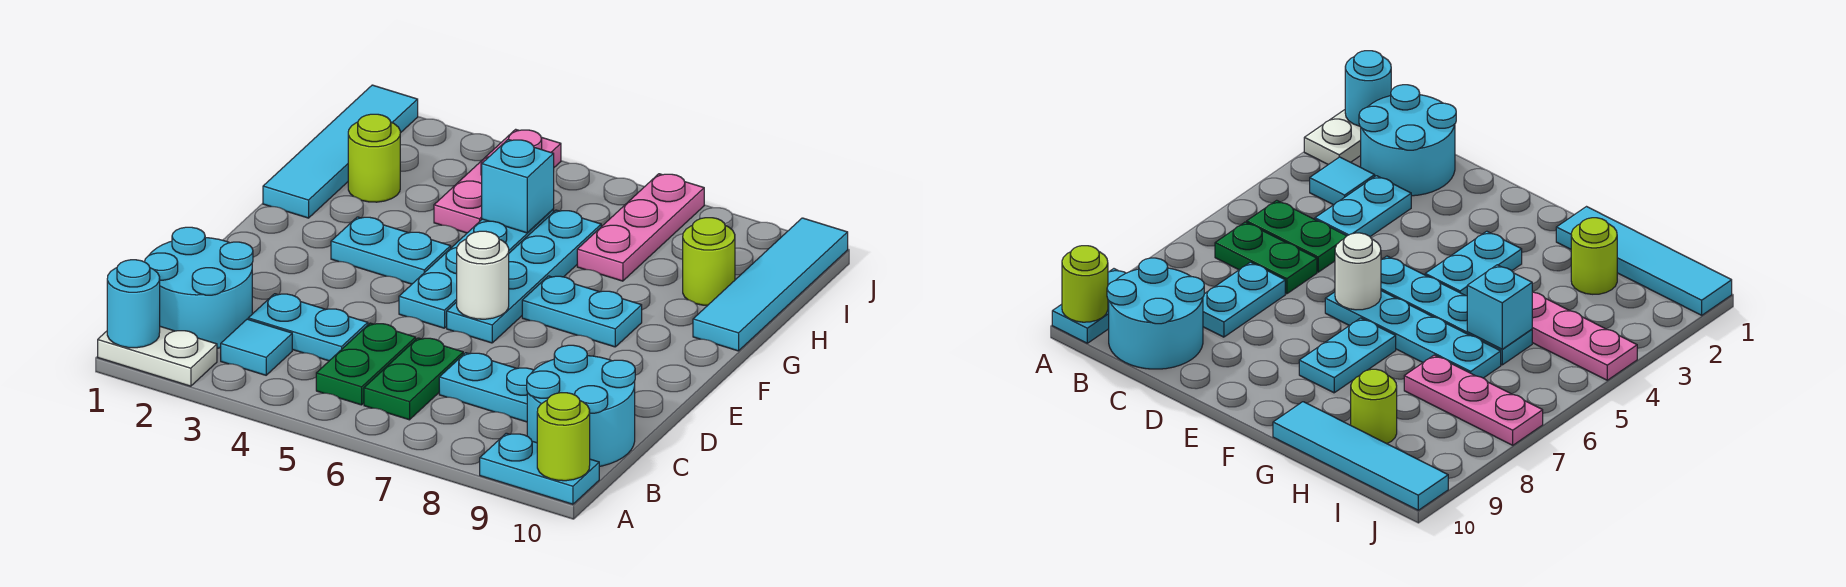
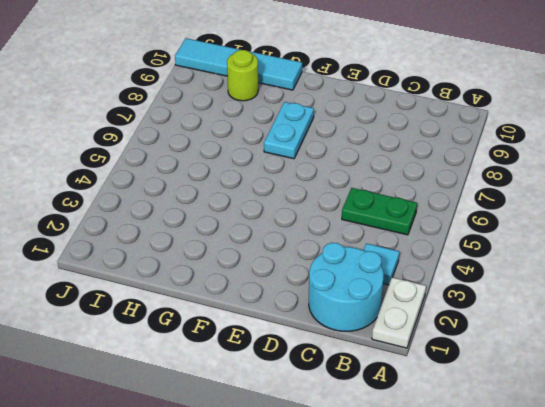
none -> cyan 1x2 plate [480,433,599,504]
none -> green 1x2 plate [364,338,463,420]
none -> cyan 2x2 round brick [527,345,635,467]

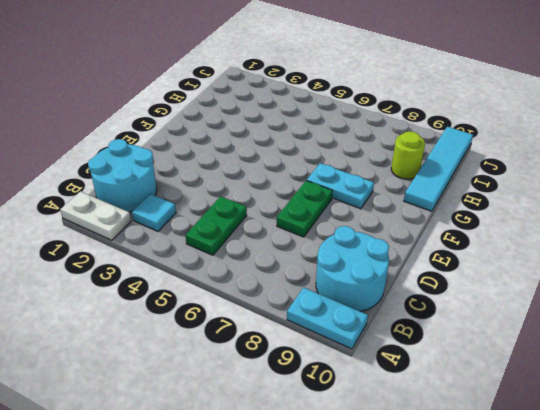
green 1x2 plate [277,181,332,237] -> green 1x2 plate moved to [364,338,463,420]
none -> cyan 1x2 plate [248,294,368,361]
none -> cyan 1x2 plate [439,353,534,422]
none -> cyan 1x4 plate [399,210,554,328]

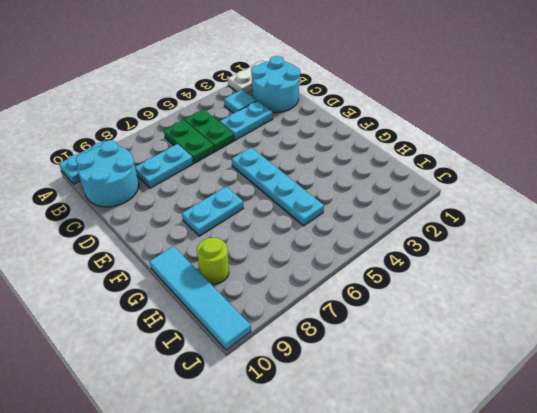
none -> cyan 1x4 plate [447,210,601,343]
none -> cyan 1x2 plate [331,217,451,284]
none -> cyan 1x4 tile [263,85,418,218]

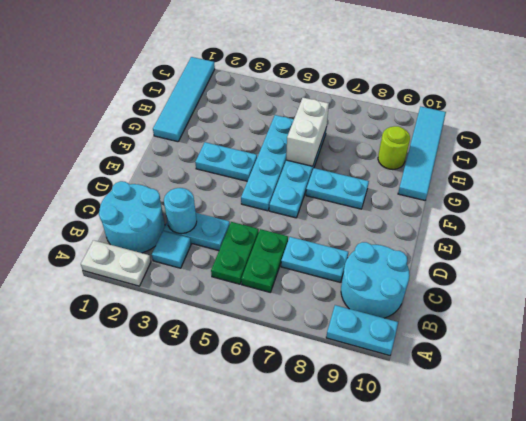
cyan 1x1 round brick [164,188,197,234] -> cyan 1x1 round brick moved to [107,260,160,348]
white 1x2 brick [286,98,329,166] -> none
none -> lime 1x1 round brick [348,114,400,202]
none -> pink 1x3 plate [434,129,561,233]
none -> pink 1x3 plate [577,174,704,281]

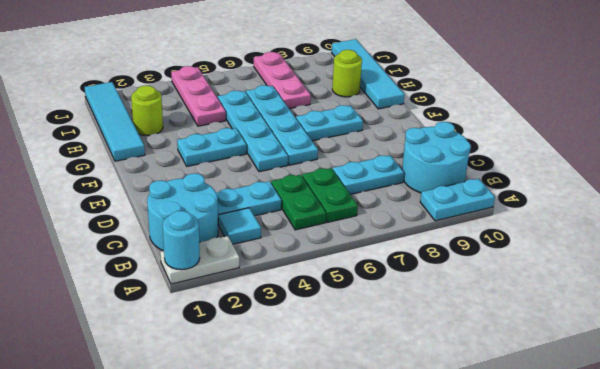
none -> lime 1x1 round brick [537,393,590,481]
none -> white 1x1 round brick [457,231,509,319]
none -> cyan 1x1 brick [482,139,554,233]

